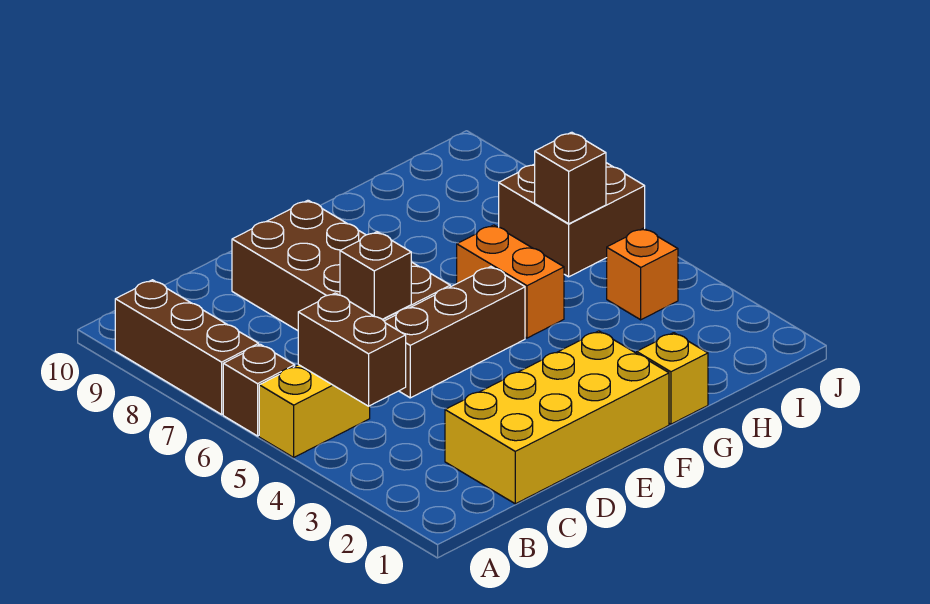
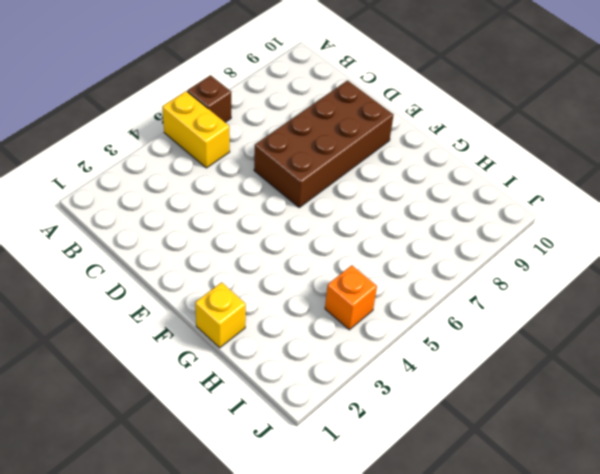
none -> brown 1x3 brick [115,280,259,414]
none -> yellow 2x4 brick [445,331,669,504]
none -> brown 1x3 brick [385,267,525,398]

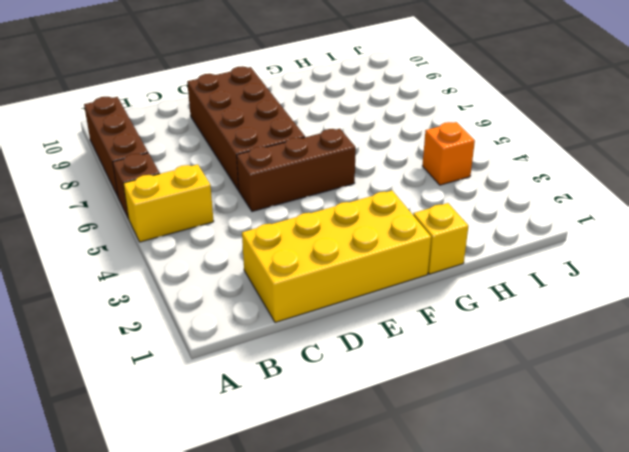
none -> orange 1x2 brick [457,225,564,338]
none -> brown 2x2 brick [499,163,645,277]
none -> brown 1x2 brick [298,293,406,406]

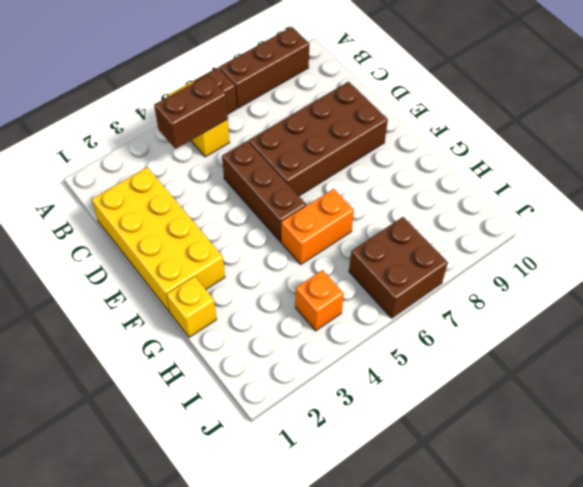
none -> brown 1x1 brick [340,232,411,319]
none -> brown 1x1 brick [535,132,606,224]

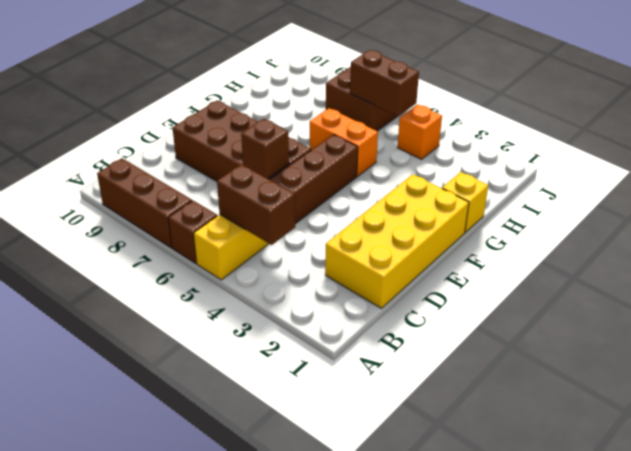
brown 1x2 brick [350,50,419,116] -> brown 1x1 brick [535,132,606,224]

